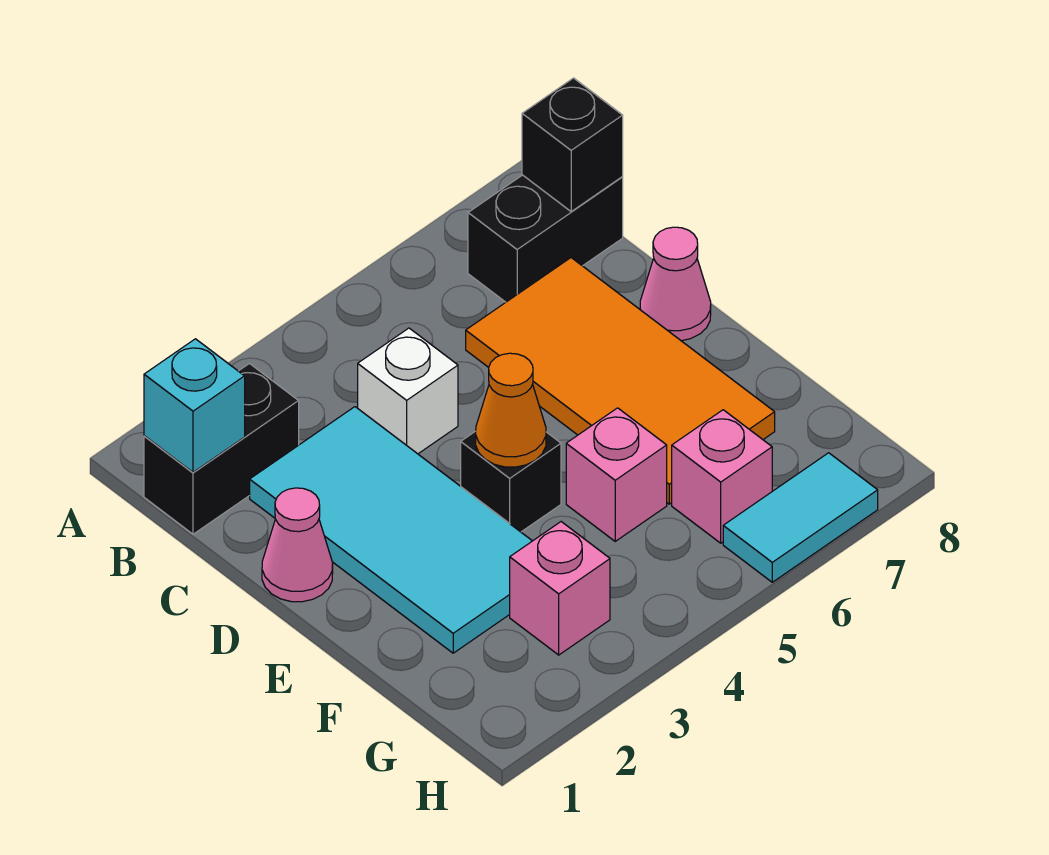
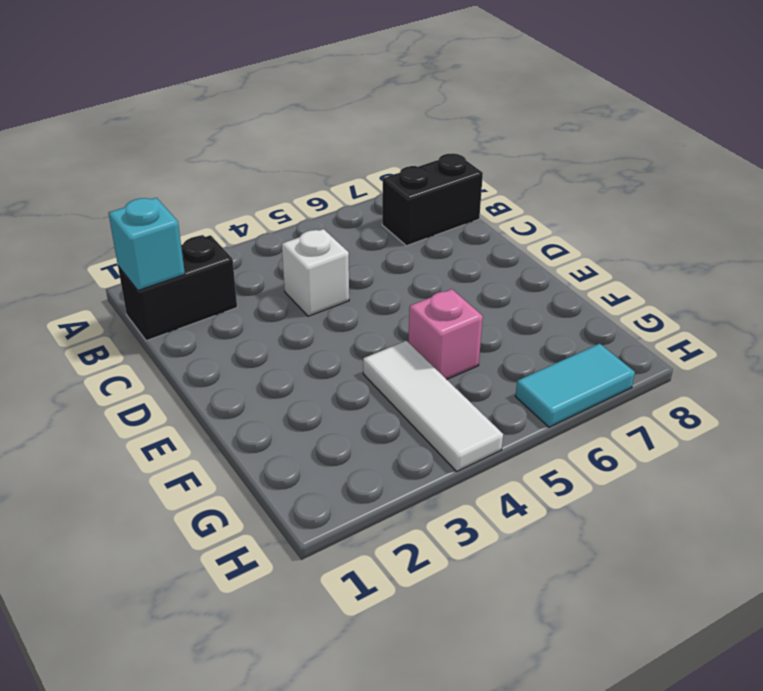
white 1x3 tile [363,341,503,471] -> none
none -> cyan 2x4 tile [250,407,532,653]
none -> orange 2x4 tile [466,258,775,504]
none -> pink 1x1 cone [262,488,333,602]

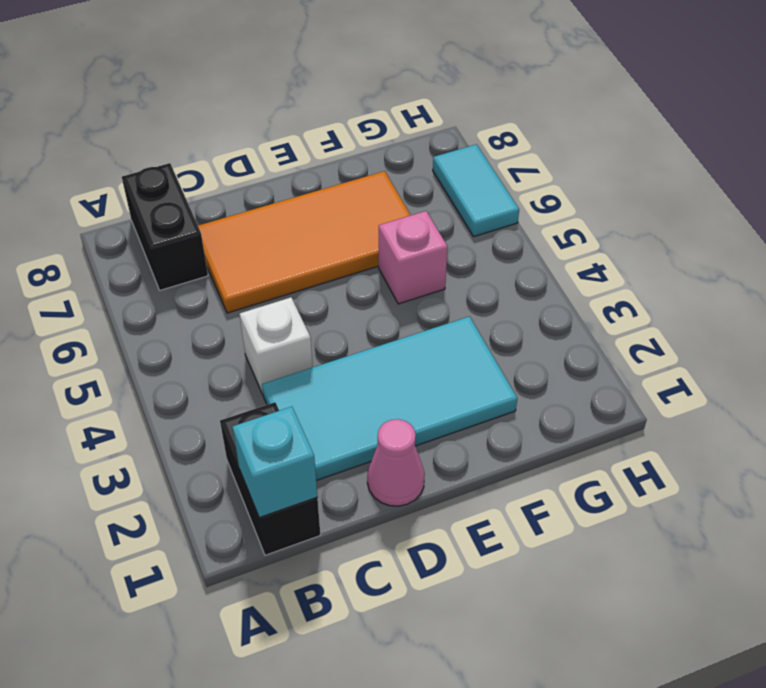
none -> pink 1x1 cone [640,227,711,341]
none -> black 1x1 brick [461,431,561,532]
none -> pink 1x1 brick [510,522,610,655]

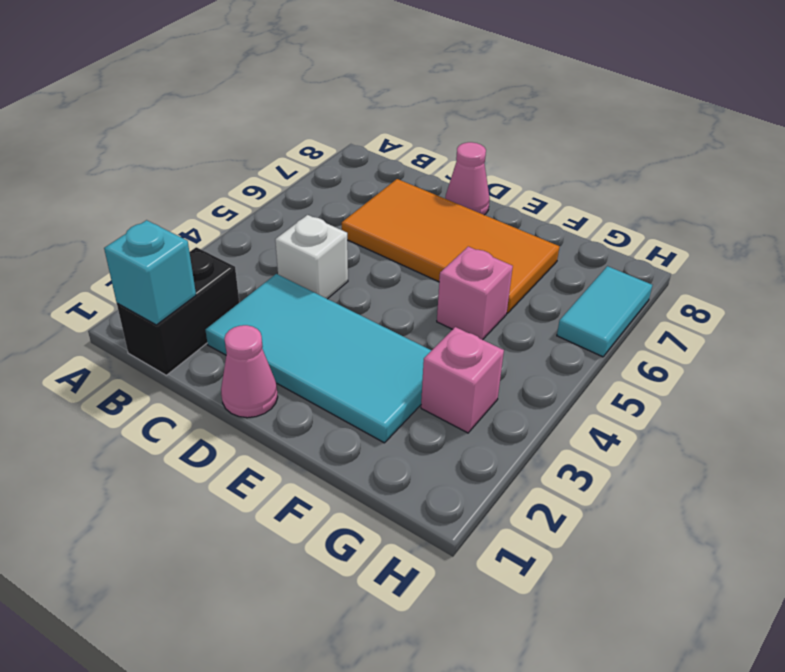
none -> black 1x2 brick [468,175,623,302]
none -> black 1x1 brick [461,431,561,532]
none -> pink 1x1 brick [672,410,772,543]

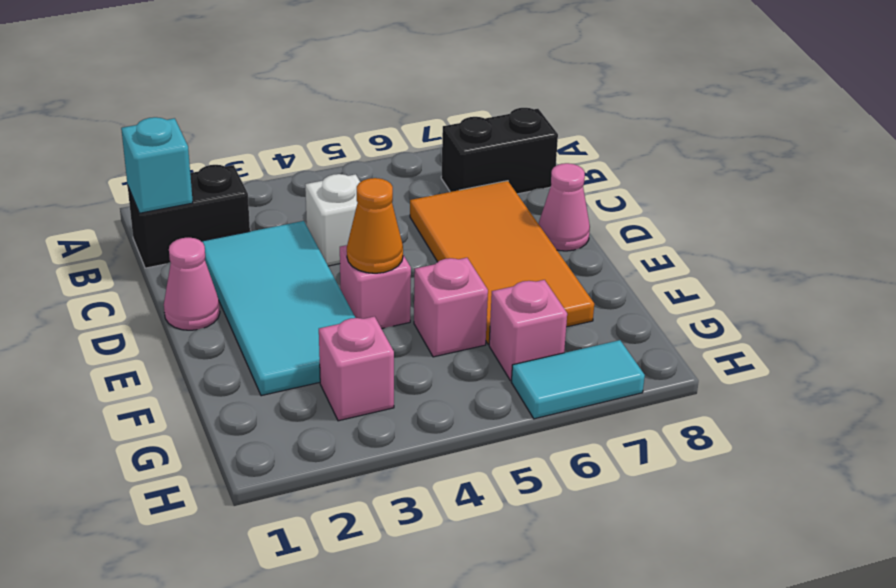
pink 1x1 brick [340,245,411,329] -> black 1x1 brick [461,431,561,532]
none -> black 1x1 brick [522,78,623,211]

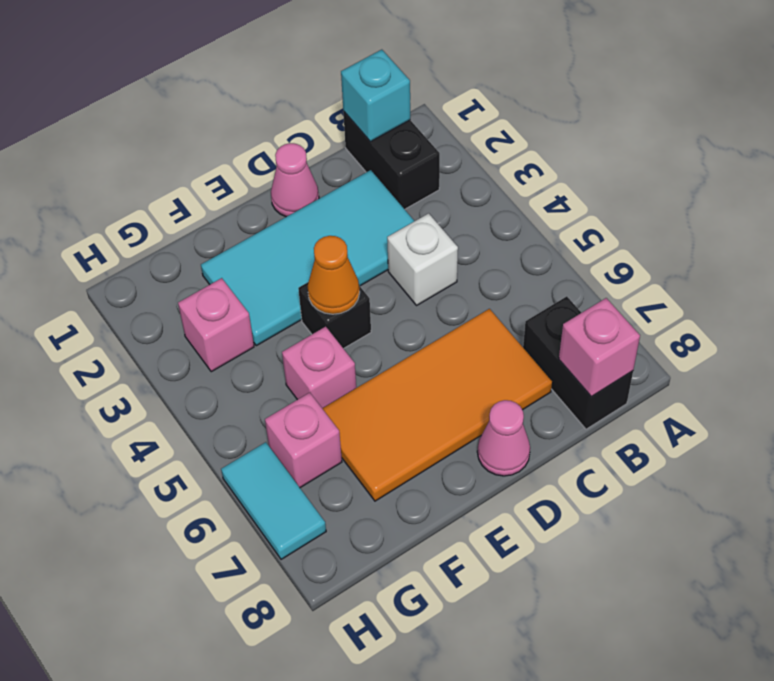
pink 1x1 brick [559,298,640,397] -> black 1x1 brick [522,78,623,211]

